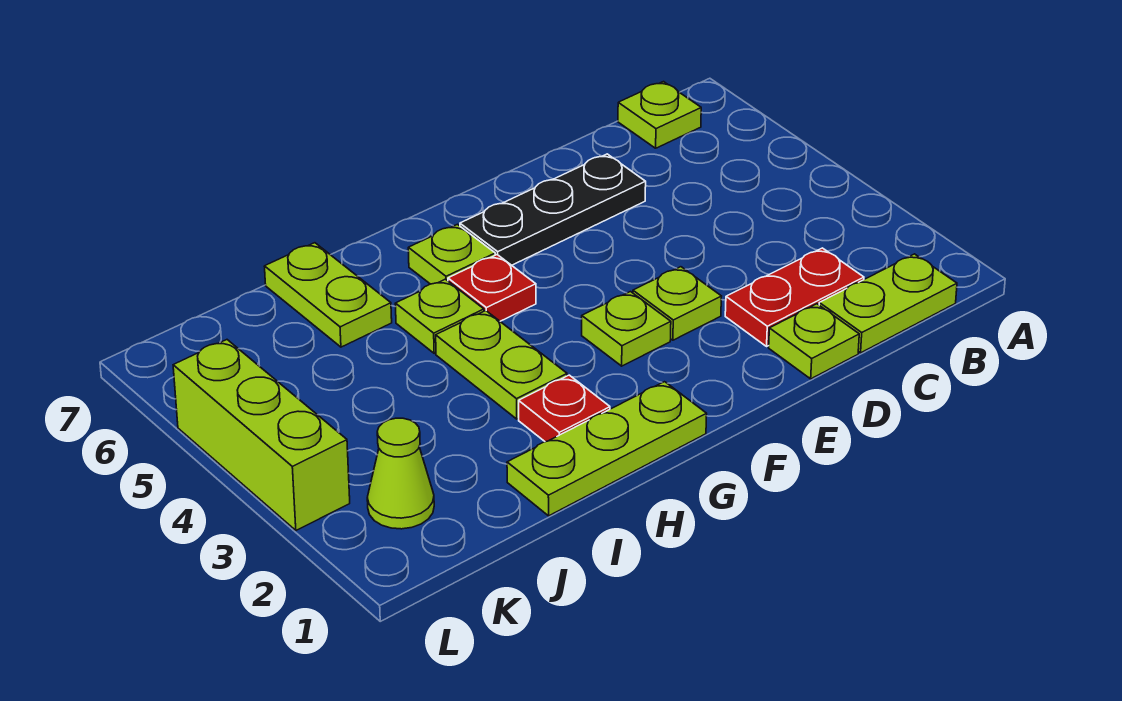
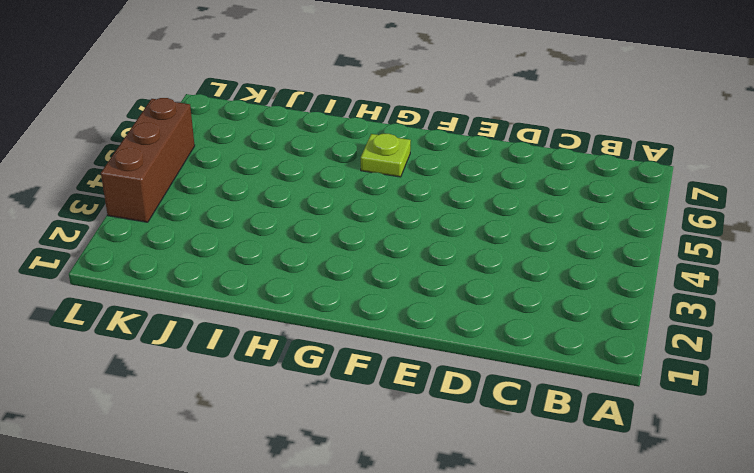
brown 1x3 brick [101,98,195,222] -> lime 1x3 brick [173,340,350,530]
none -> lime 1x2 plate [819,254,957,353]
none -> lime 1x1 plate [618,82,701,148]
none -> red 1x2 plate [725,248,864,346]

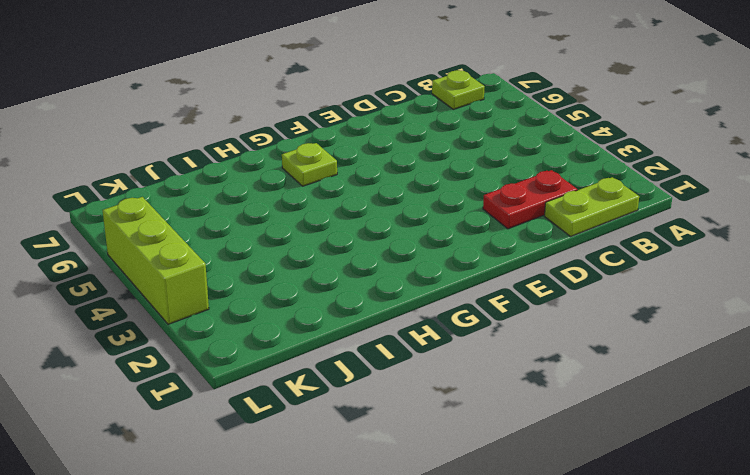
none -> lime 1x1 plate [769,304,859,379]
none -> black 1x3 plate [460,154,646,265]
none -> lime 1x1 plate [633,267,721,340]

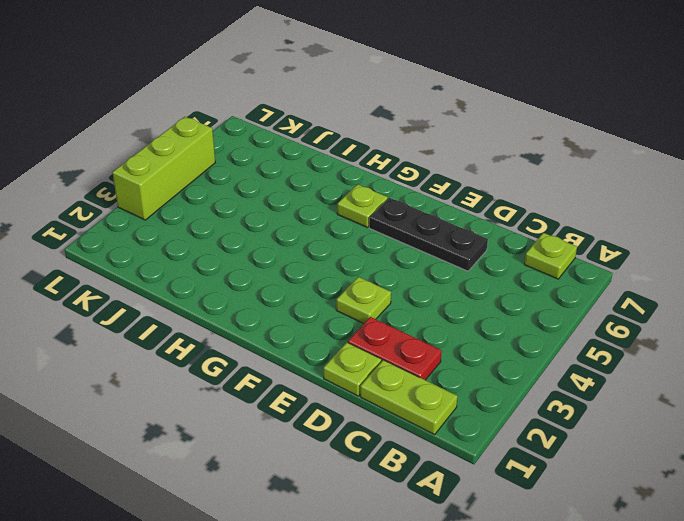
none -> lime 1x1 plate [582,292,671,366]
none -> lime 1x3 plate [507,382,707,516]
none -> red 1x1 plate [448,255,536,321]

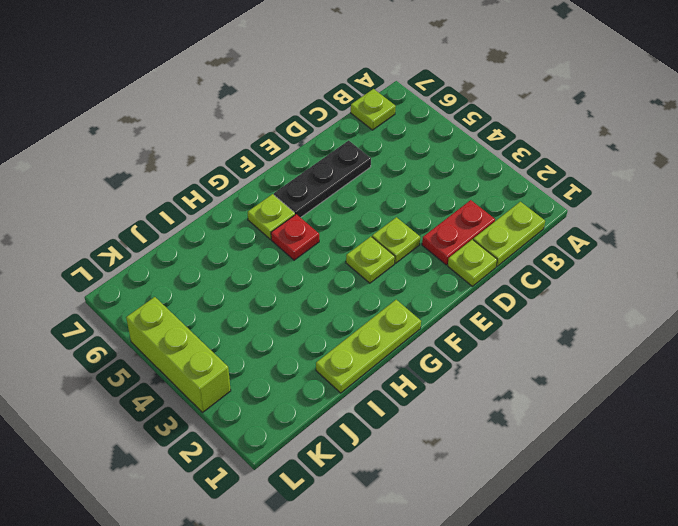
none -> red 1x1 plate [519,375,610,442]
none -> lime 1x2 plate [436,311,567,419]
none -> lime 1x1 plate [395,279,484,353]

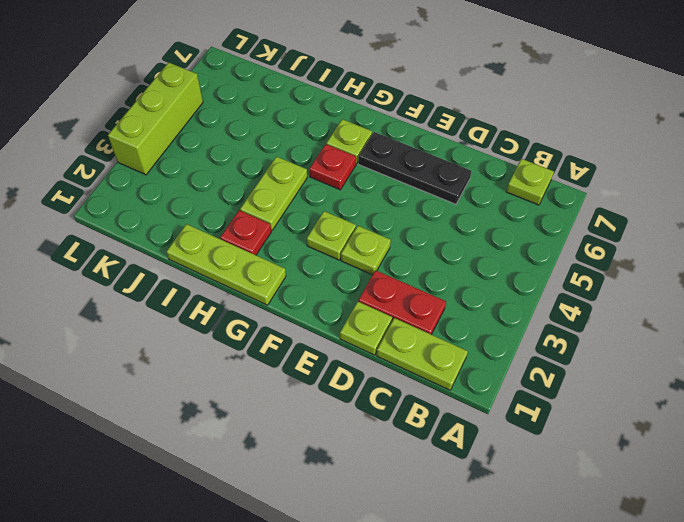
none -> lime 1x1 plate [395,279,484,353]
none -> lime 1x2 plate [264,243,392,347]
none -> lime 1x1 cone [367,418,434,529]

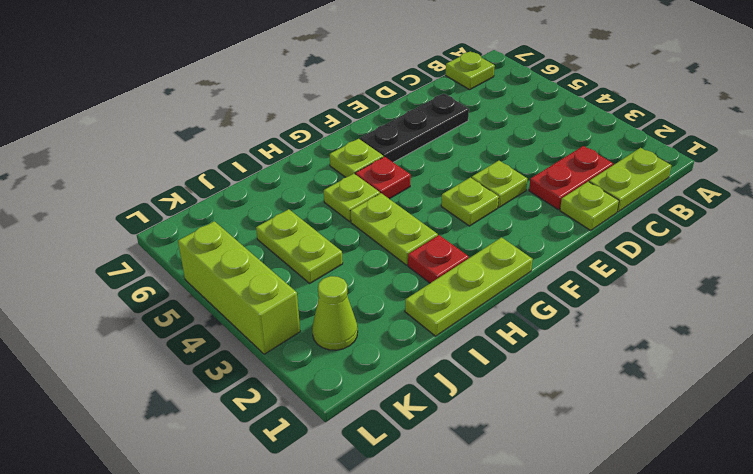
lime 1x2 plate [256,209,343,283] -> lime 1x2 plate moved to [264,243,392,347]

